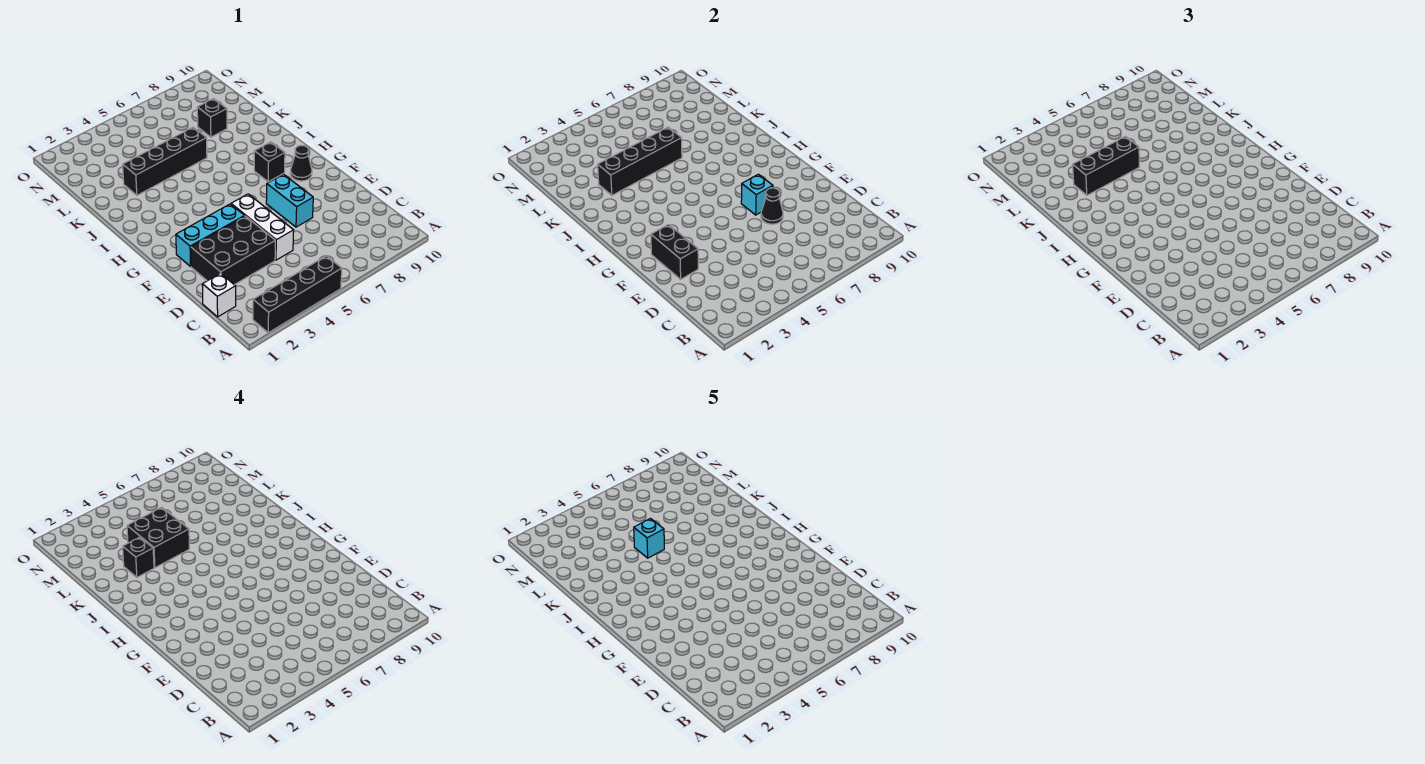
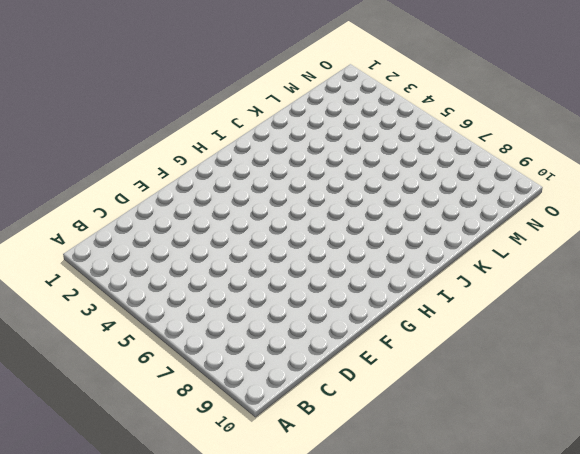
none -> black 1x4 brick [253,256,342,333]
none -> white 1x1 brick [202,273,236,317]
none -> black 2x3 brick [191,216,275,285]

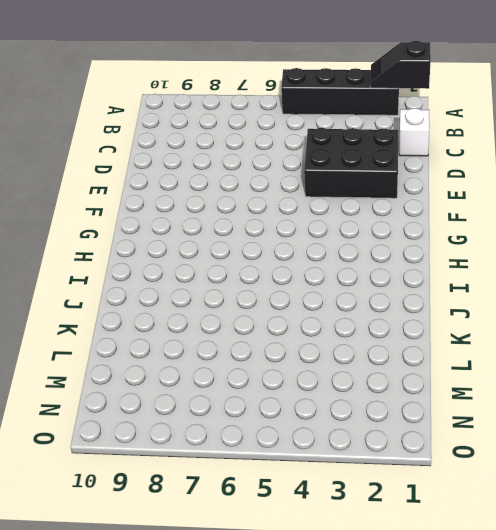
black 1x2 slope [370,41,431,89] -> none
none -> white 1x3 brick [231,194,294,260]
none -> cyan 1x2 brick [266,174,313,227]
none -> cyan 1x3 brick [176,204,244,266]

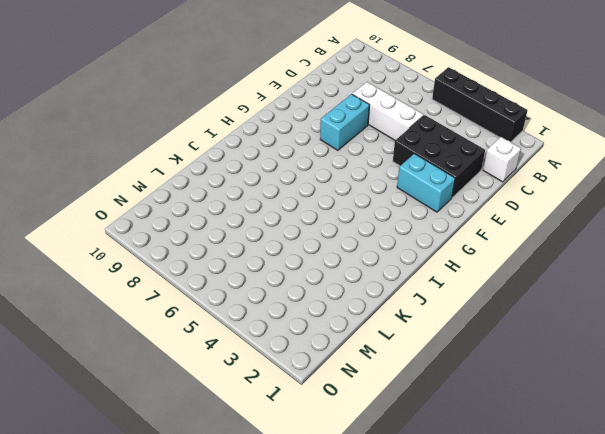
white 1x3 brick [352,82,424,140] -> white 1x3 brick turned to [231,194,294,260]
cyan 1x2 brick [397,154,455,212] -> cyan 1x3 brick [176,204,244,266]
none -> black 1x1 cone [290,145,312,181]
none -> black 1x1 brick [254,142,285,182]
none -> black 1x4 brick [123,127,207,195]

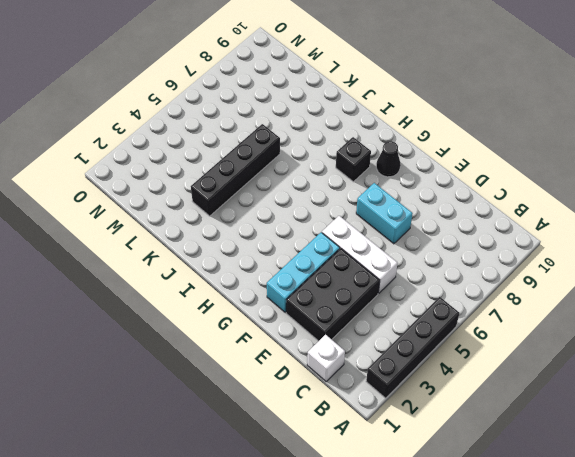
none -> black 1x1 brick [197,99,227,137]
none -> black 1x2 brick [651,225,698,279]
none -> black 1x1 cone [761,188,783,224]

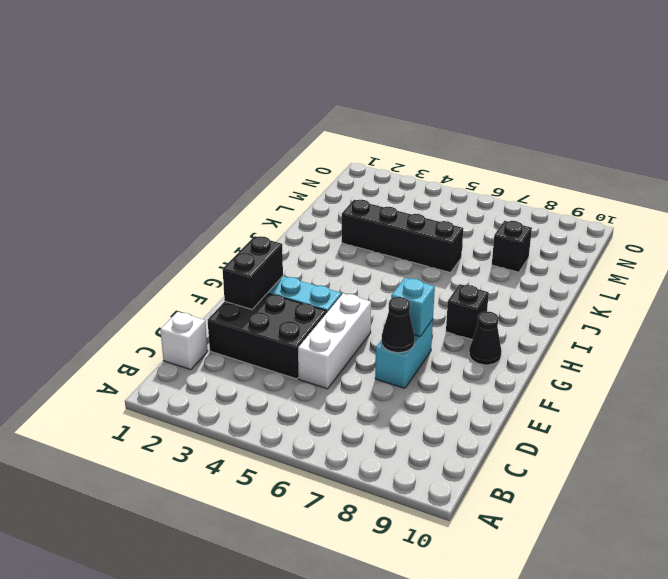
none -> black 1x4 brick [253,256,342,333]
none -> black 1x4 brick [598,127,682,195]
none -> black 1x3 brick [1073,137,1139,195]

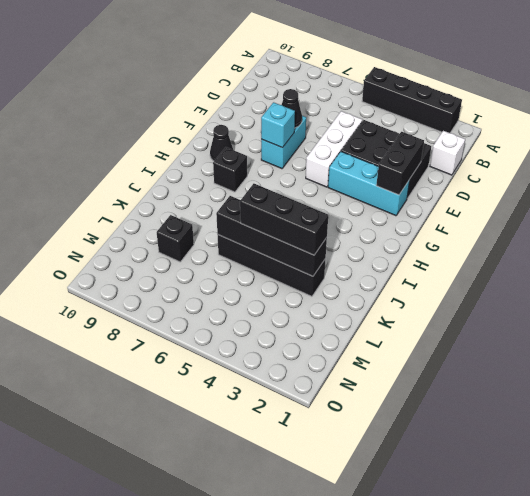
none -> black 1x1 brick [123,537,154,577]
none -> black 2x2 brick [127,507,189,568]
none -> cyan 1x1 brick [634,519,664,558]

